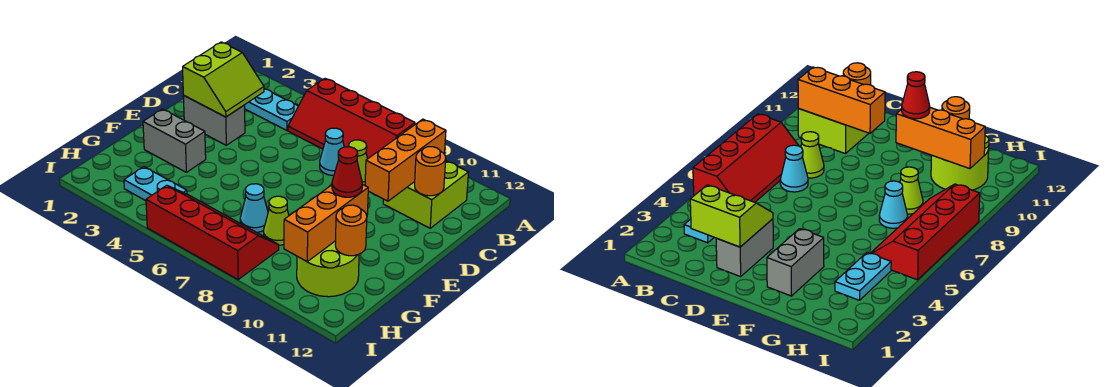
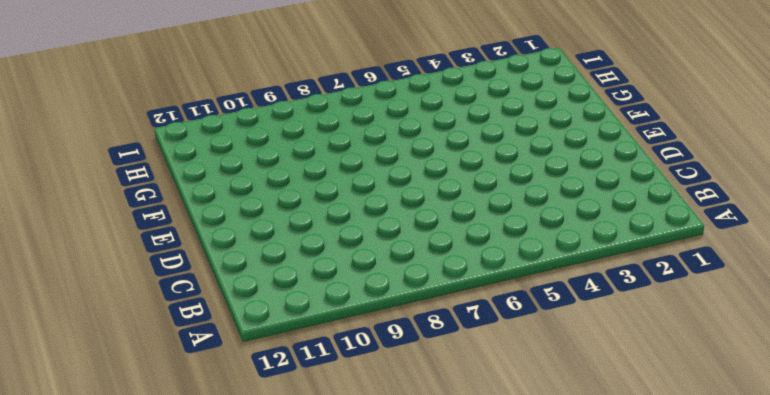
none -> red 2x4 slope [288,78,415,159]
none -> cyan 1x2 plate [245,89,298,130]
none -> lime 2x2 brick [383,161,468,228]

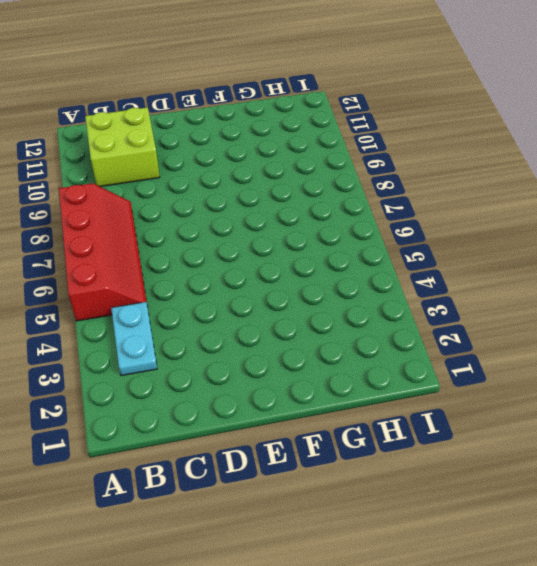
none -> cyan 1x1 cone [320,128,344,175]
none -> lime 1x1 cone [349,140,367,185]
none -> grey 1x2 brick [183,96,245,145]

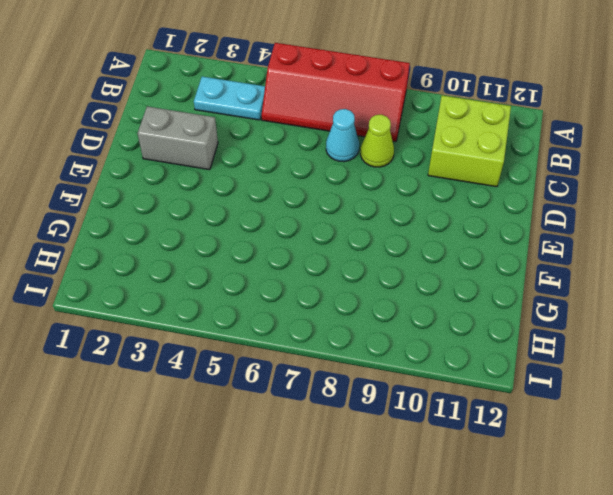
none -> grey 1x2 brick [143,109,206,172]
none -> cyan 1x1 cone [240,184,268,232]
none -> lime 1x1 cone [263,196,289,245]

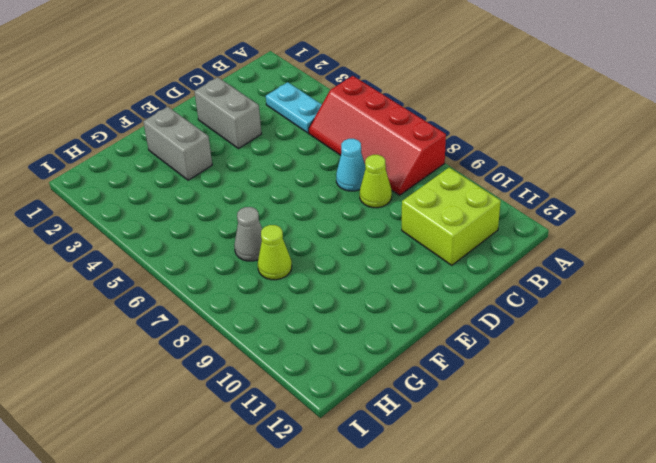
grey 1x1 cone [234,207,262,261] -> cyan 1x1 cone [240,184,268,232]
none -> lime 2x2 round brick [297,241,359,297]
none -> cyan 1x2 plate [124,167,187,201]
none -> red 2x4 slope [146,185,279,280]

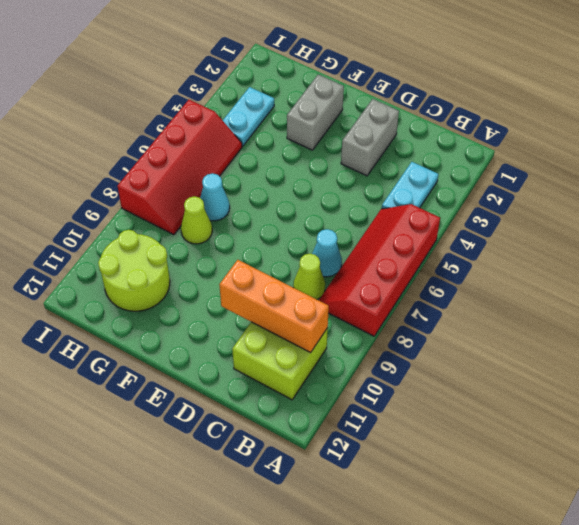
none -> lime 2x2 slope [183,42,264,117]
none -> orange 1x1 round brick [415,147,446,196]
none -> orange 1x3 brick [284,184,368,262]

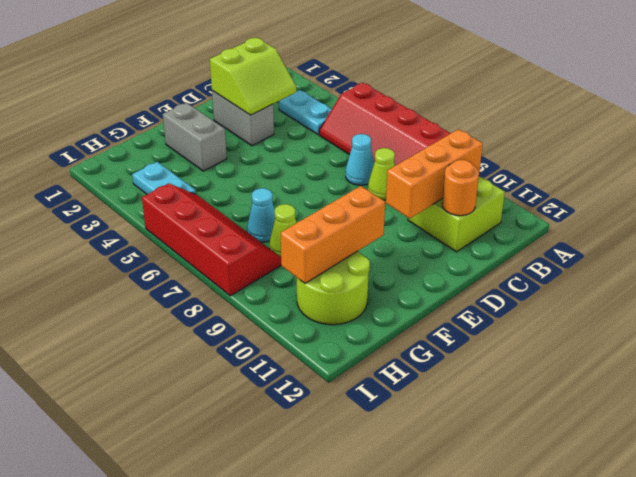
none -> orange 1x1 round brick [335,205,367,256]
none -> red 1x1 cone [332,147,362,197]

